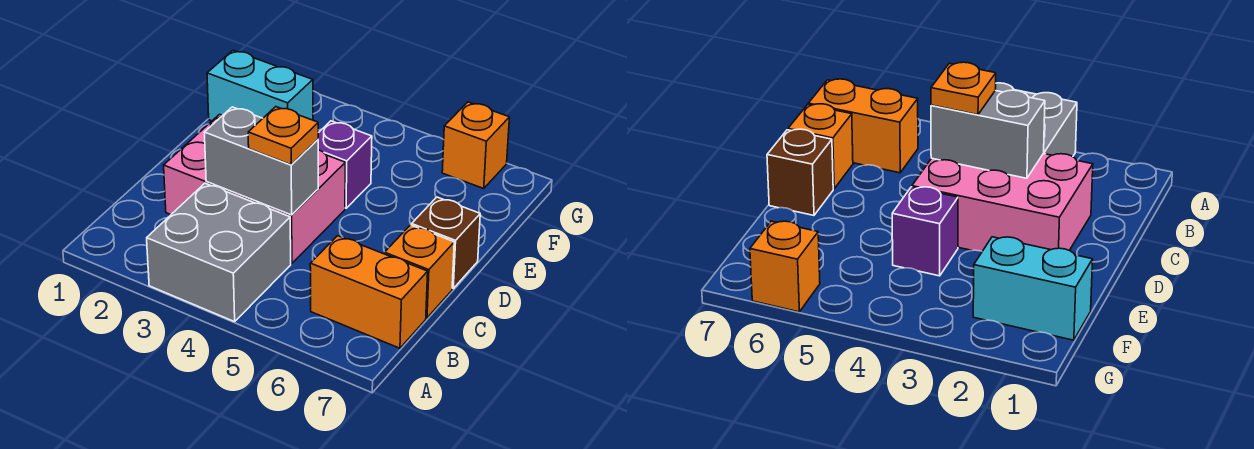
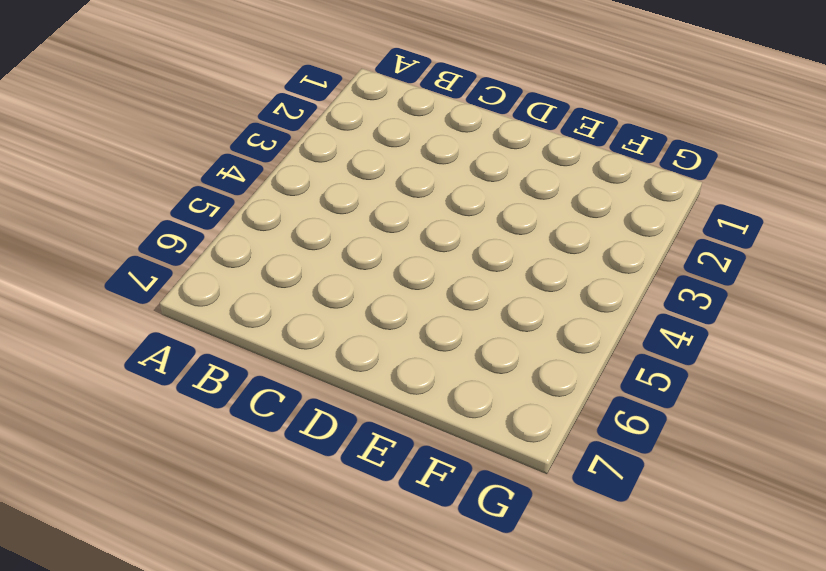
none -> grey 2x2 brick [147,183,291,322]
none -> orange 1x2 brick [310,236,428,348]

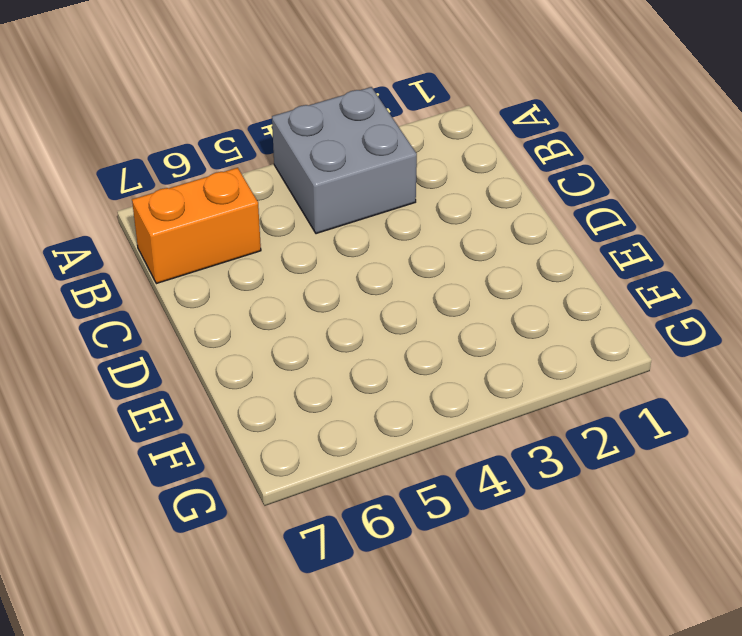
none -> pink 2x3 brick [164,115,345,263]
none -> orange 1x1 brick [385,225,454,318]

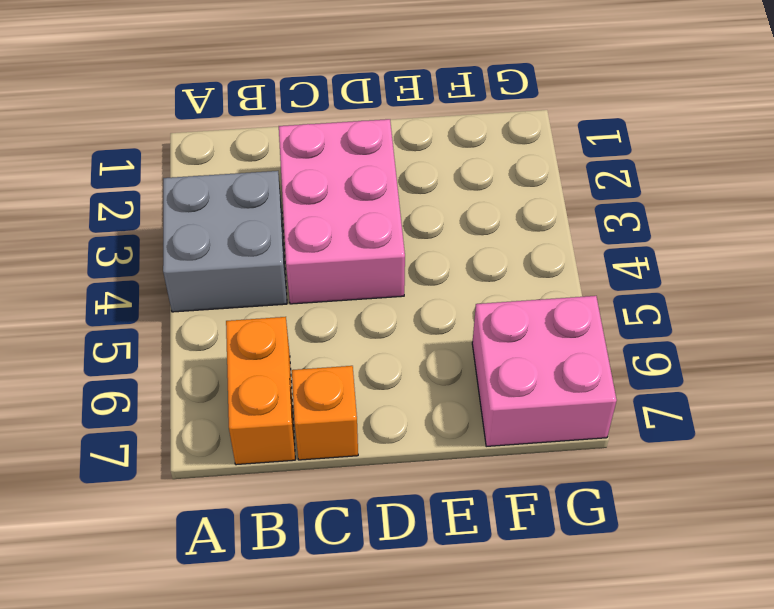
pink 2x2 brick [472,296,617,446] -> orange 1x1 brick [442,102,509,188]
none -> brown 1x1 brick [412,197,480,288]
none -> purple 1x1 brick [318,121,372,208]

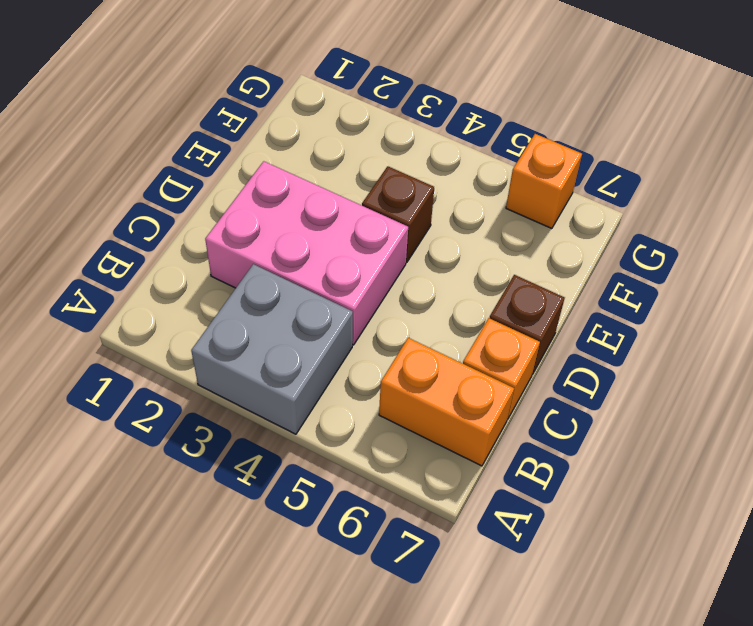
brown 1x1 brick [362,166,434,262] -> purple 1x1 brick [318,121,372,208]
none -> cyan 1x2 brick [207,50,313,121]
none -> grey 1x2 brick [204,107,318,215]

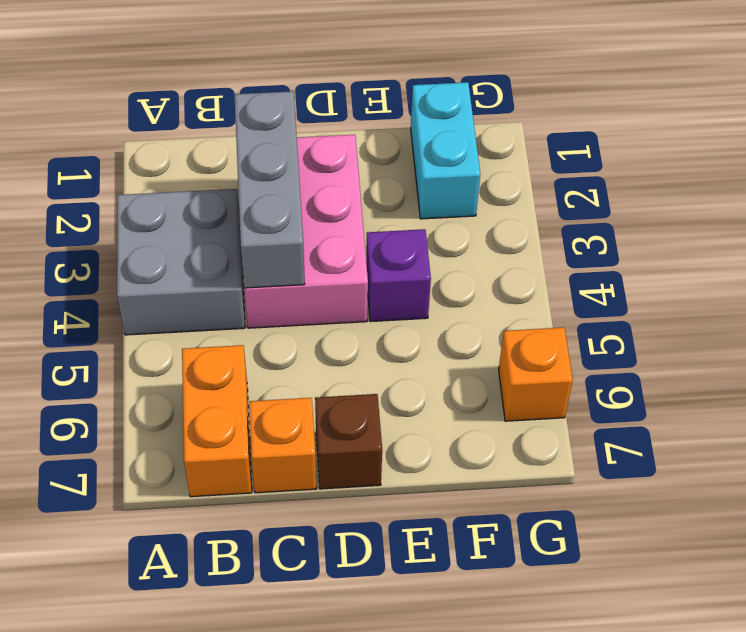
grey 1x3 brick [235,91,305,288] -> grey 1x2 brick [204,107,318,215]
none -> orange 1x1 plate [248,107,318,165]

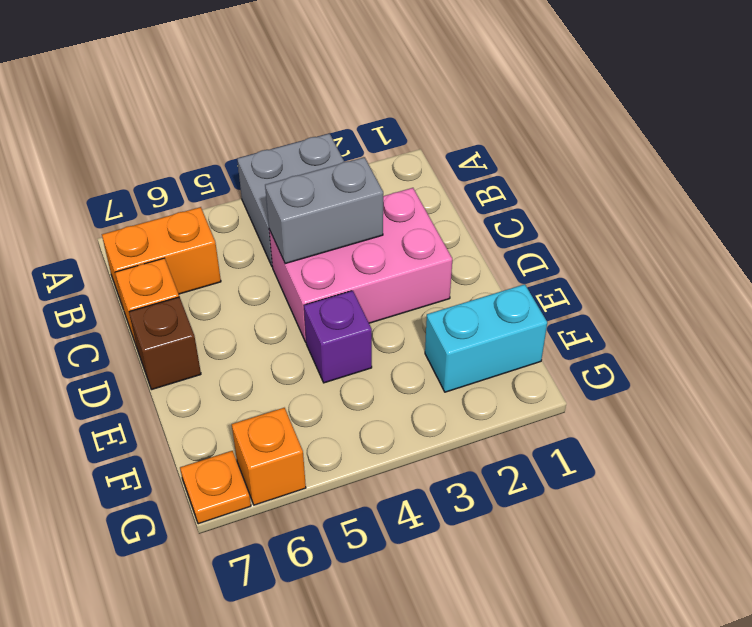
orange 1x1 plate [180,451,251,524] -> orange 1x1 plate moved to [248,107,318,165]

